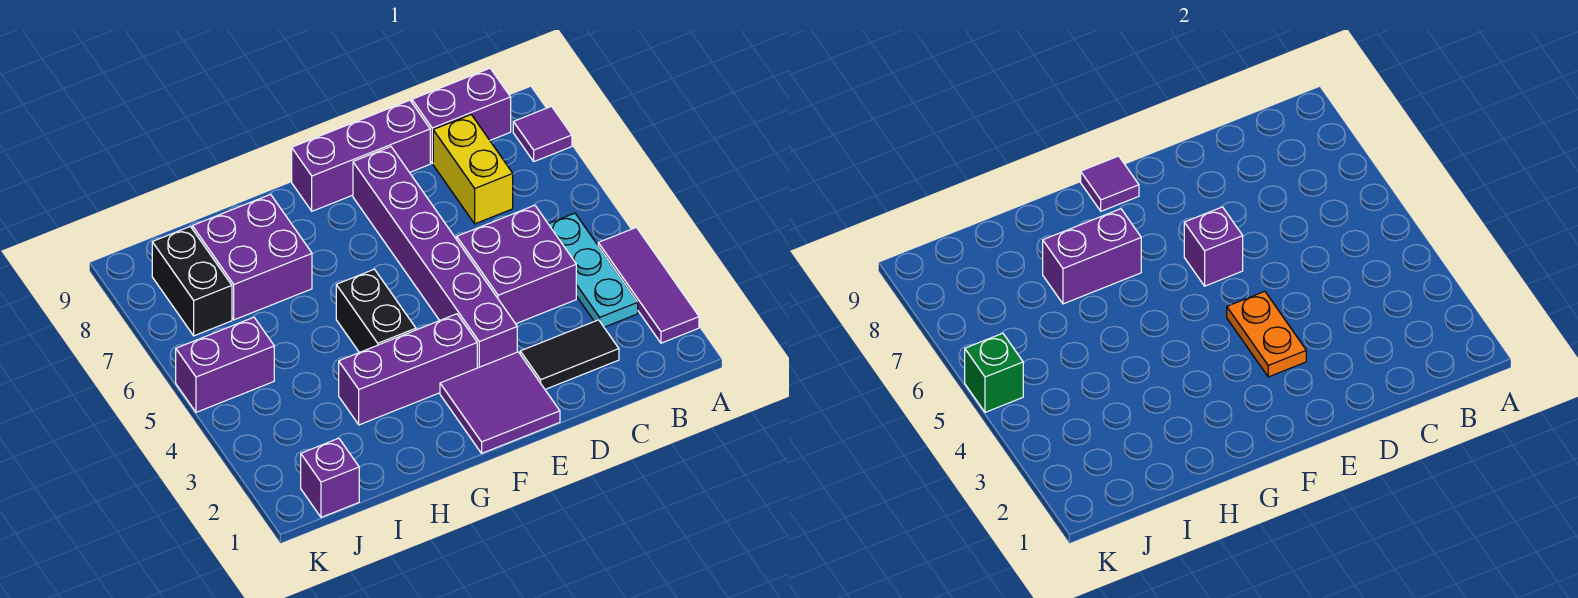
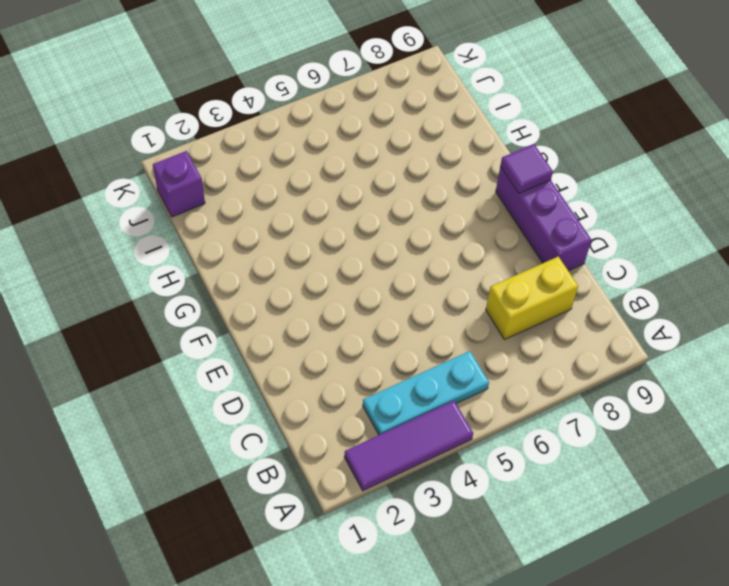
none -> purple 1x1 tile [513,106,572,161]
none -> purple 1x2 brick [412,68,511,163]
none -> black 1x2 tile [520,320,619,389]

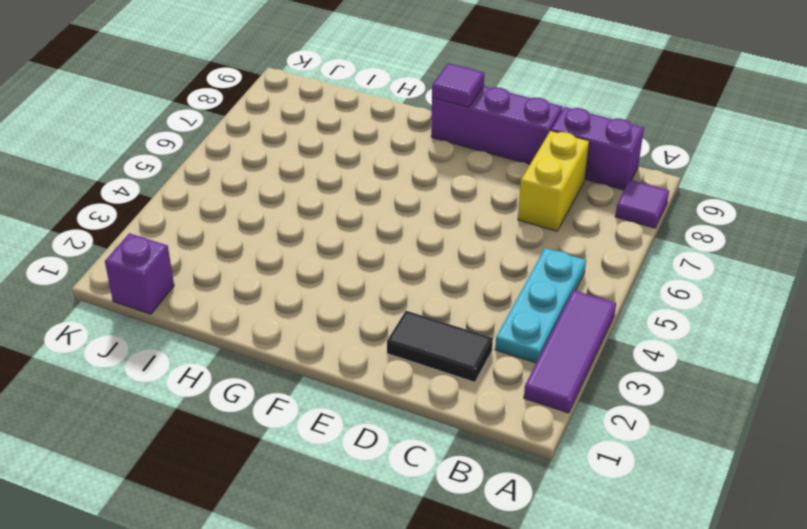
none -> purple 2x2 brick [457,205,576,324]
none -> purple 2x2 tile [440,352,560,453]
none -> purple 1x6 brick [353,147,517,368]

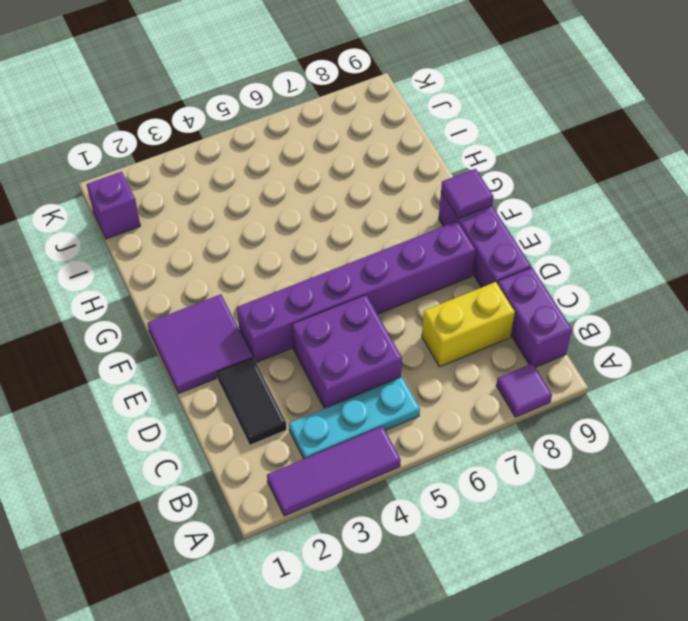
none -> purple 1x3 brick [339,314,477,425]
none -> black 1x2 brick [336,269,416,353]
none -> purple 2x2 brick [192,194,312,320]

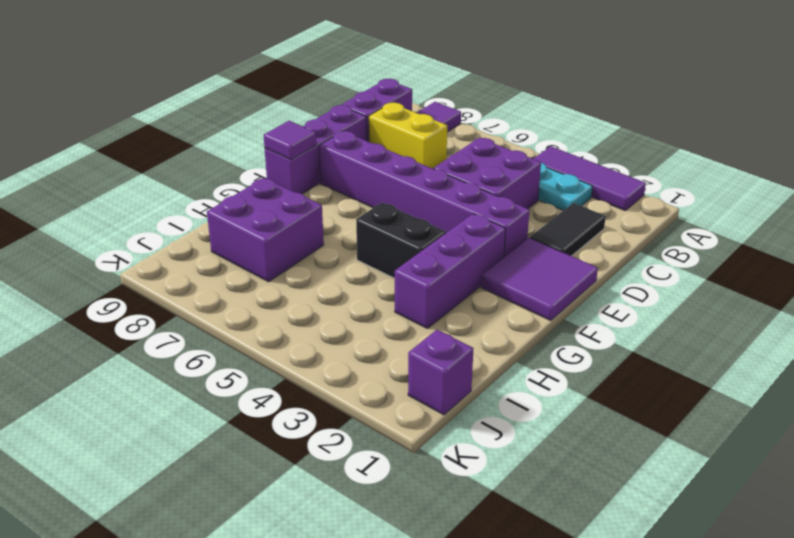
none -> purple 1x2 brick [176,317,274,412]
none -> black 1x2 brick [152,227,232,336]
none -> orange 1x2 plate [1227,291,1306,377]

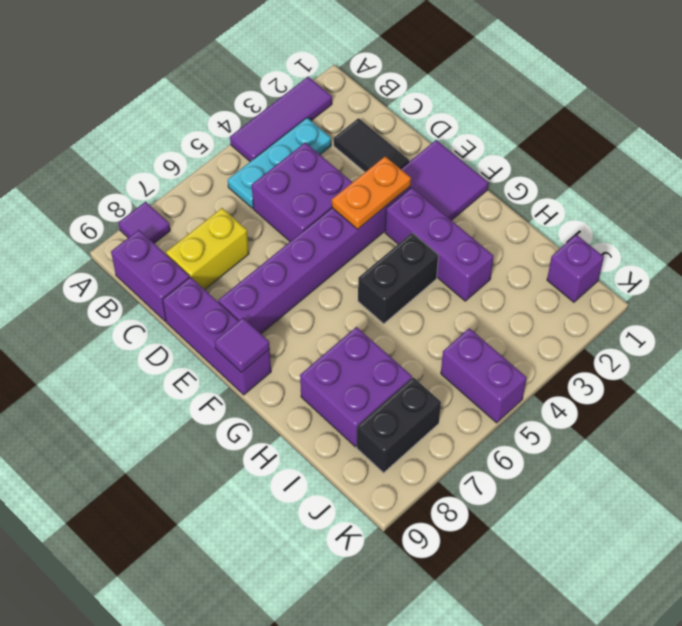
none -> purple 1x1 brick [1184,207,1243,286]
none -> purple 1x2 brick [1043,209,1141,304]
none -> green 1x1 brick [965,333,1023,412]

